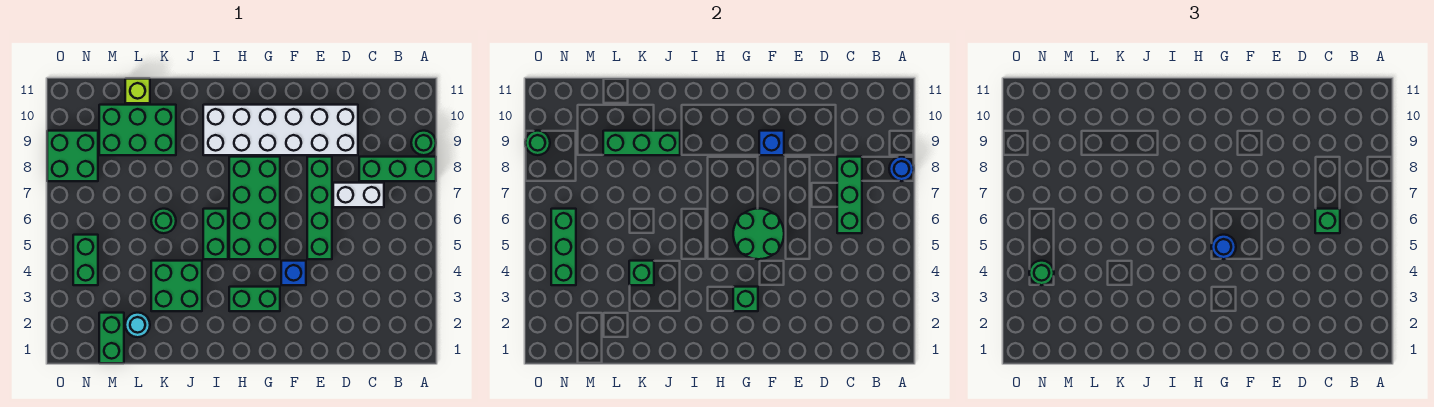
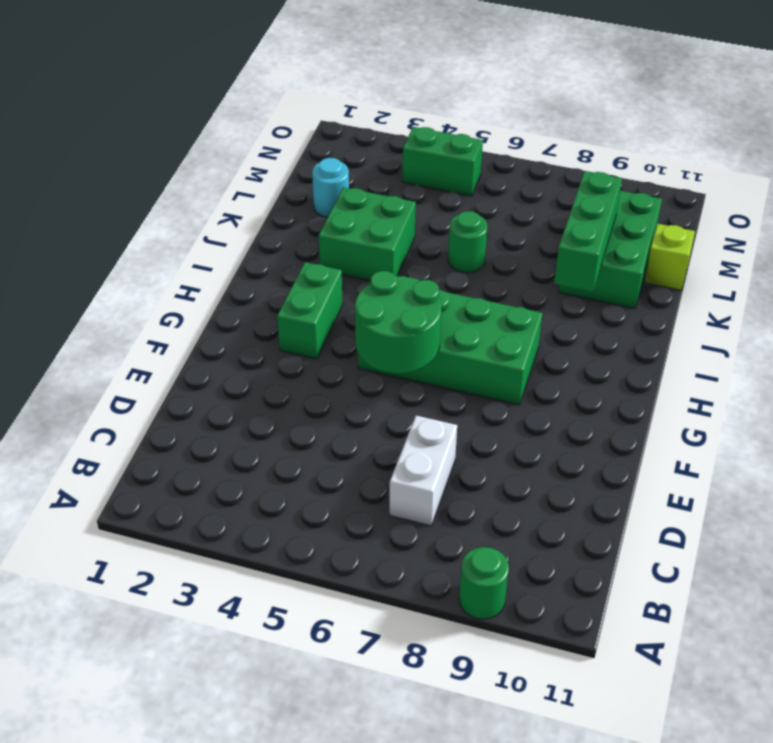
none -> green 1x3 brick [359,157,436,181]
none -> white 2x6 brick [203,105,358,155]
none -> green 1x4 brick [307,157,332,259]

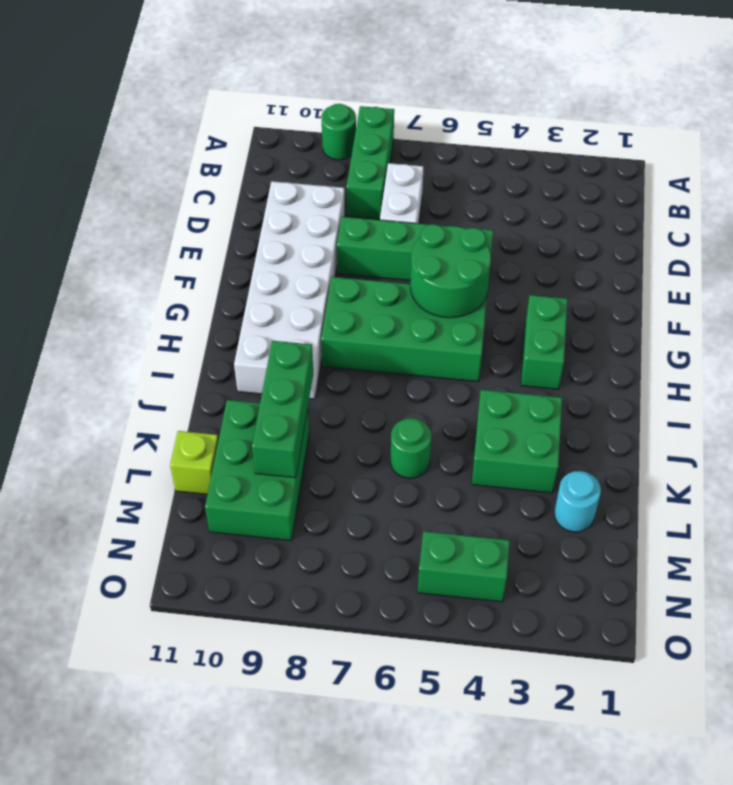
none -> blue 1x1 brick [281,261,306,285]
none -> green 1x2 brick [203,209,228,259]
none -> green 1x2 brick [99,313,124,363]

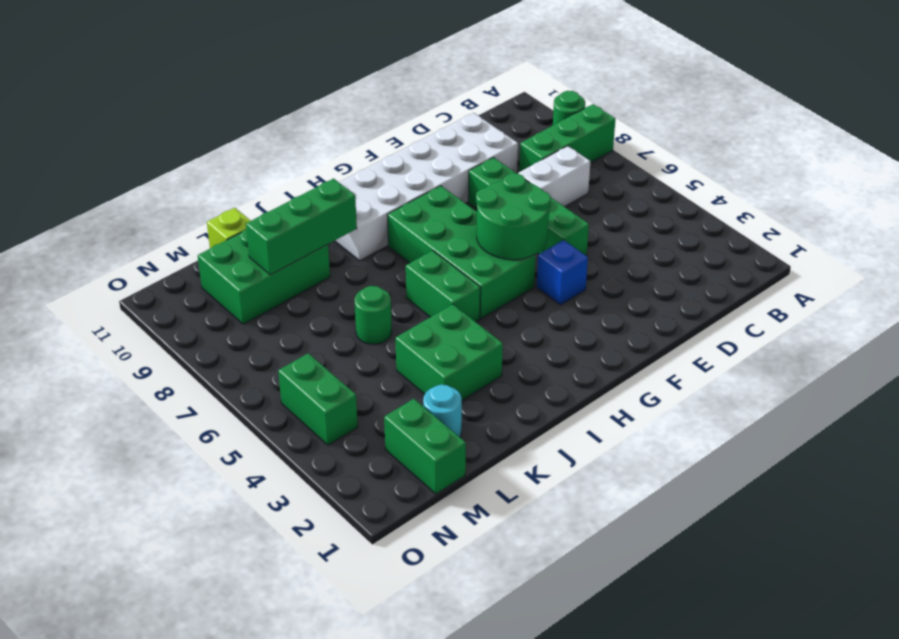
none -> green 1x2 brick [229,287,280,311]
none -> green 2x2 brick [47,131,98,181]
none -> blue 1x1 round brick [889,157,914,181]

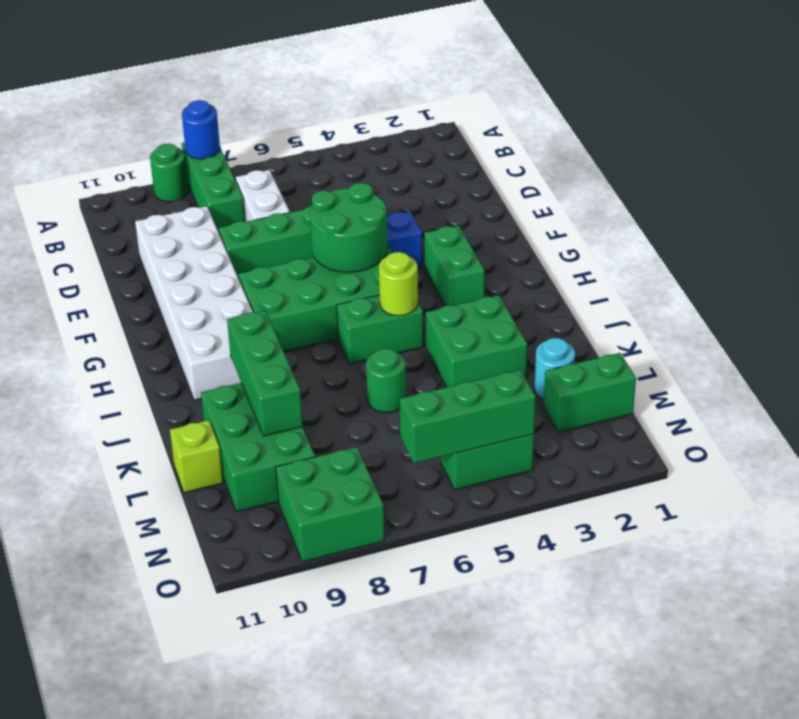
lime 1x1 round brick [379,252,418,316] -> none
none -> green 1x3 brick [837,157,862,233]
none -> blue 1x1 brick [759,131,784,155]
none -> green 1x1 brick [733,287,758,311]

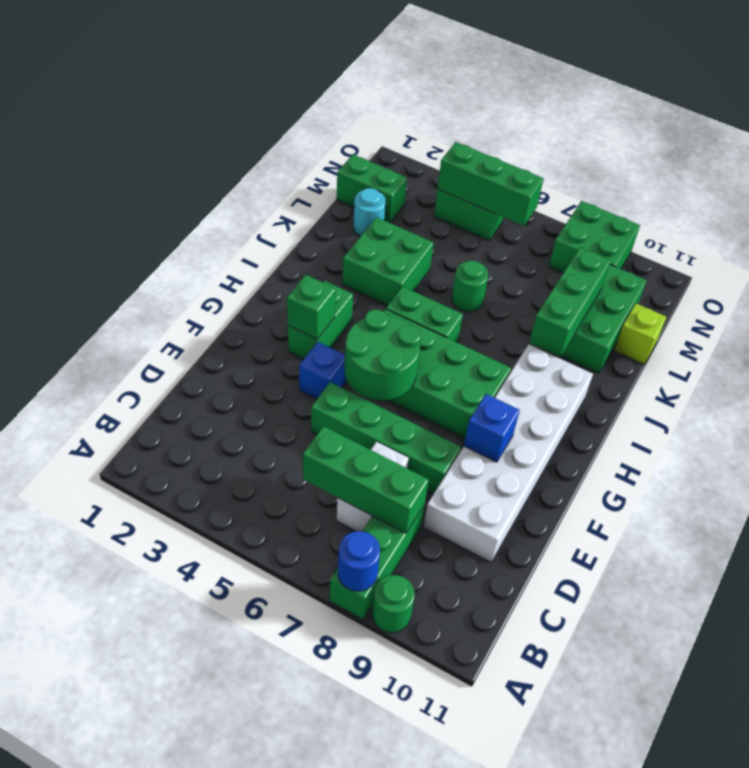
none -> green 1x1 brick [629,261,654,285]
none -> green 1x1 round brick [525,131,550,155]
none -> green 1x1 brick [1315,209,1340,233]

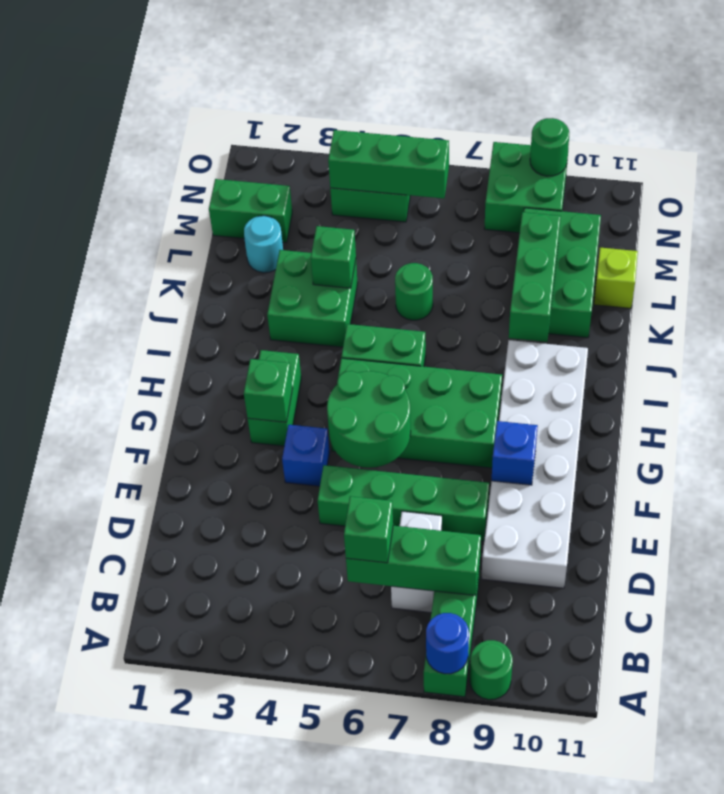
none -> blue 1x1 round brick [1211,235,1236,259]
none -> green 1x1 round brick [1029,261,1054,285]

